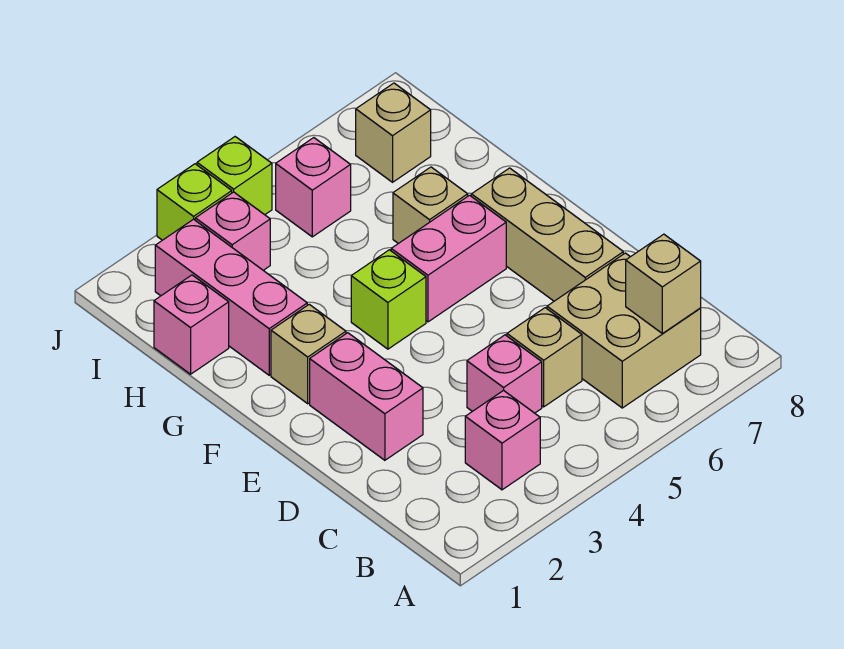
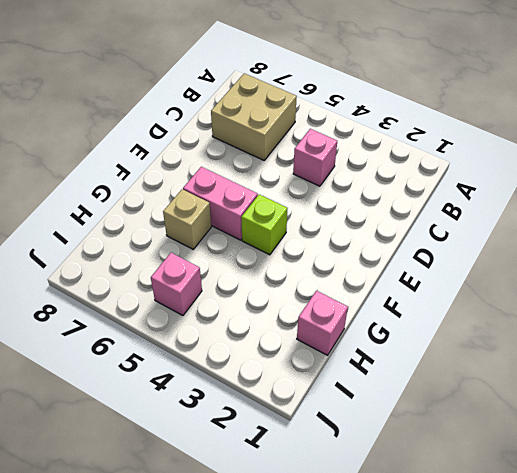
none -> pink 1x1 brick [465,390,540,490]
none -> tan 1x1 brick [507,308,582,407]
none -> pink 1x2 brick [310,333,423,460]

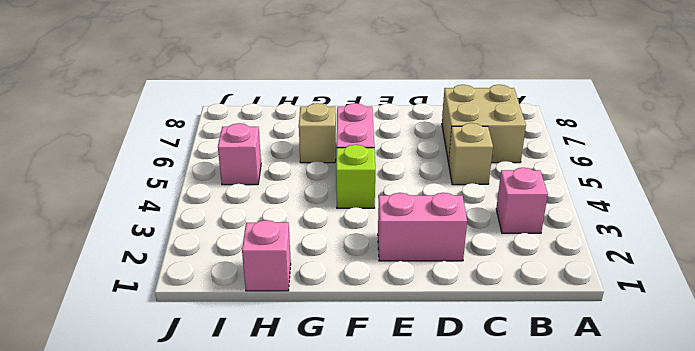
none -> pink 1x1 brick [467,335,542,413]
none -> tan 1x3 brick [471,168,623,301]
none -> tan 1x1 brick [271,304,346,404]

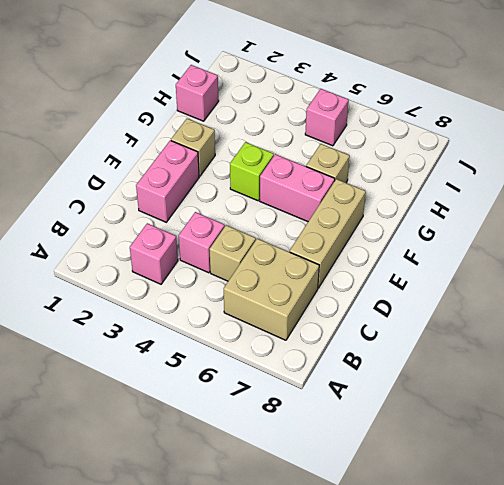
none -> pink 1x3 brick [155,219,307,375]
none -> pink 1x1 brick [195,192,270,270]
none -> tan 1x1 brick [356,83,431,182]

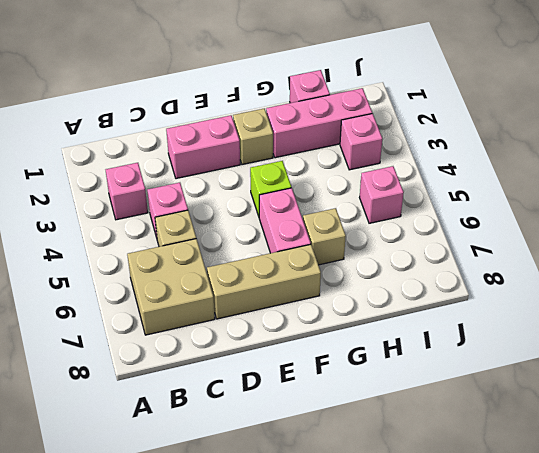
none -> tan 1x1 brick [356,83,431,182]
none -> lime 1x1 brick [157,164,232,240]
none -> lime 1x1 brick [197,137,272,215]

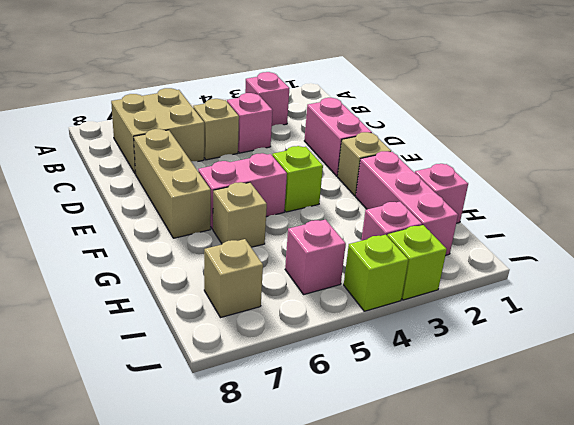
none -> tan 1x1 brick [626,234,701,333]

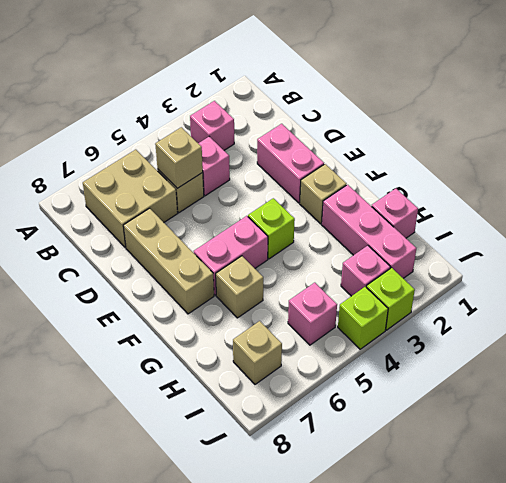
tan 1x1 brick [155,127,203,188] -> tan 1x1 brick moved to [626,234,701,333]

